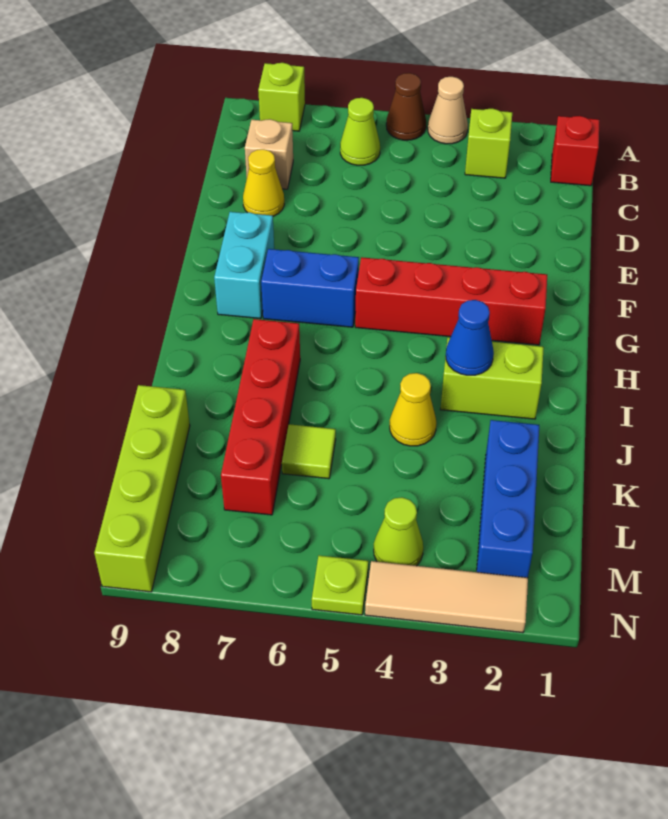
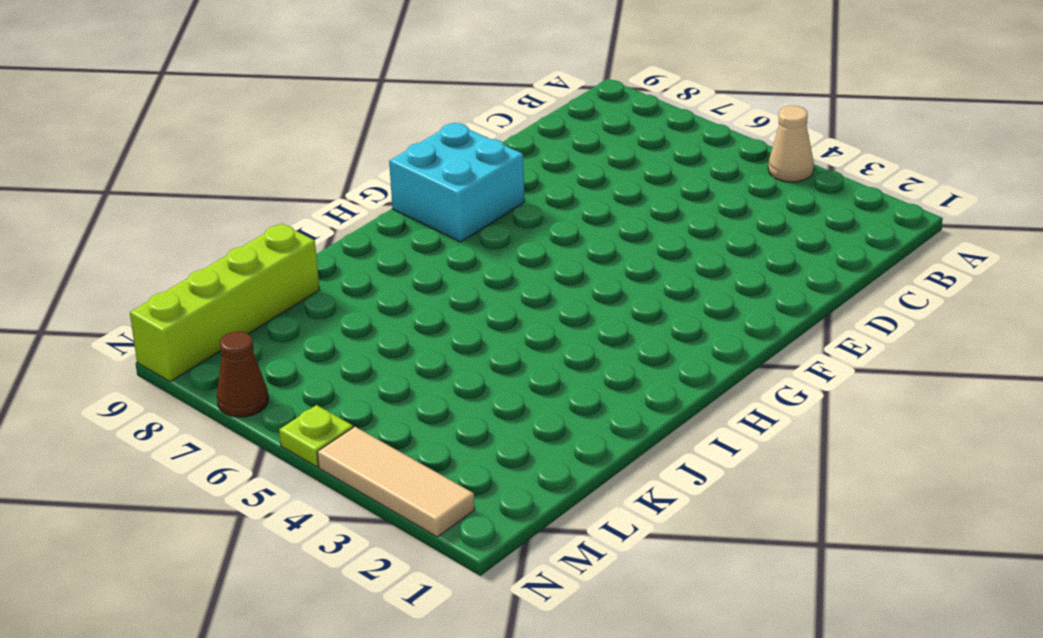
cyan 2x2 brick [389,123,525,242] -> cyan 1x2 brick [214,212,274,319]
brown 1x1 cone [217,332,268,417] -> brown 1x1 cone moved to [386,73,426,140]
none -> lime 1x1 brick [258,63,305,131]
none -> red 1x1 brick [551,116,599,186]
none -> lime 1x1 brick [465,109,512,178]

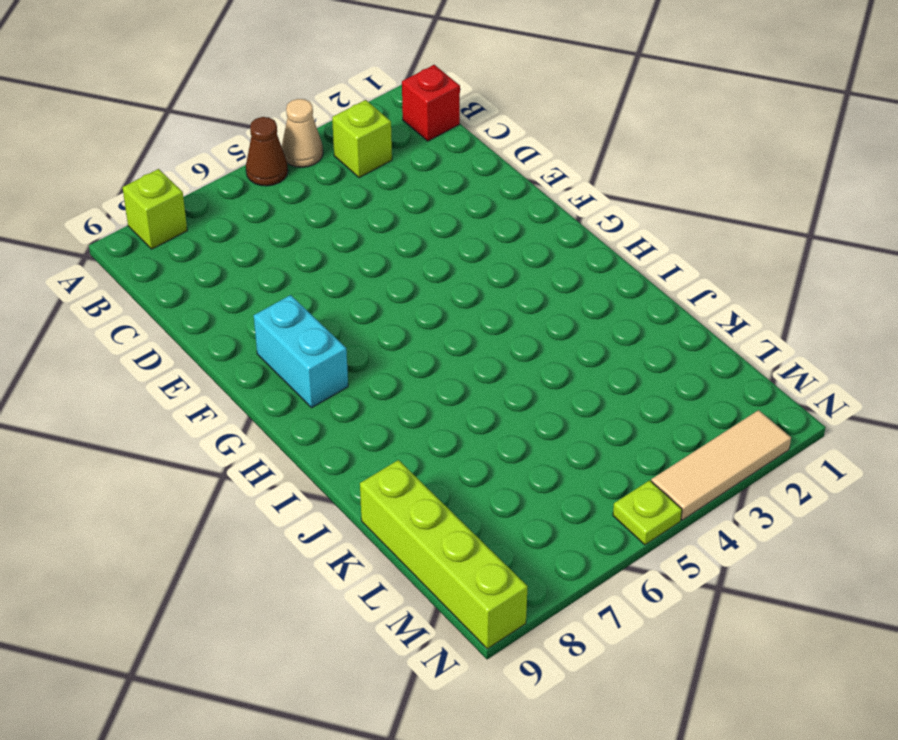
none -> lime 1x1 cone [340,98,380,165]
none -> tan 1x1 brick [245,119,293,189]
none -> yellow 1x1 cone [243,149,284,216]

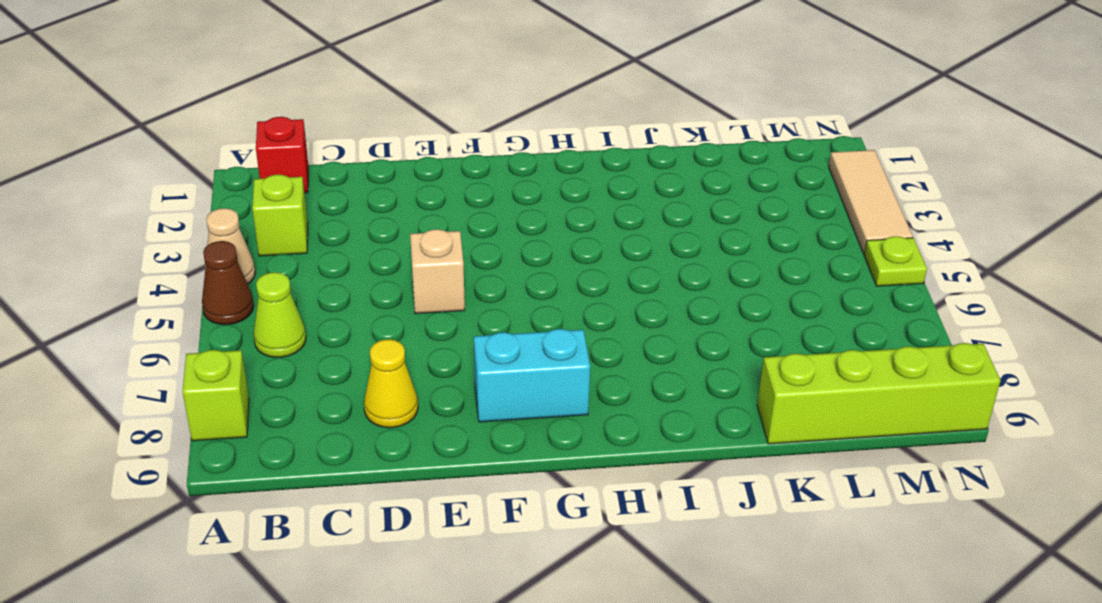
tan 1x1 brick [410,229,465,314] -> tan 1x1 brick moved to [245,119,293,189]
none -> red 1x4 brick [355,257,547,345]
none -> blue 1x2 brick [261,249,359,327]
none -> lime 1x2 brick [440,338,544,419]

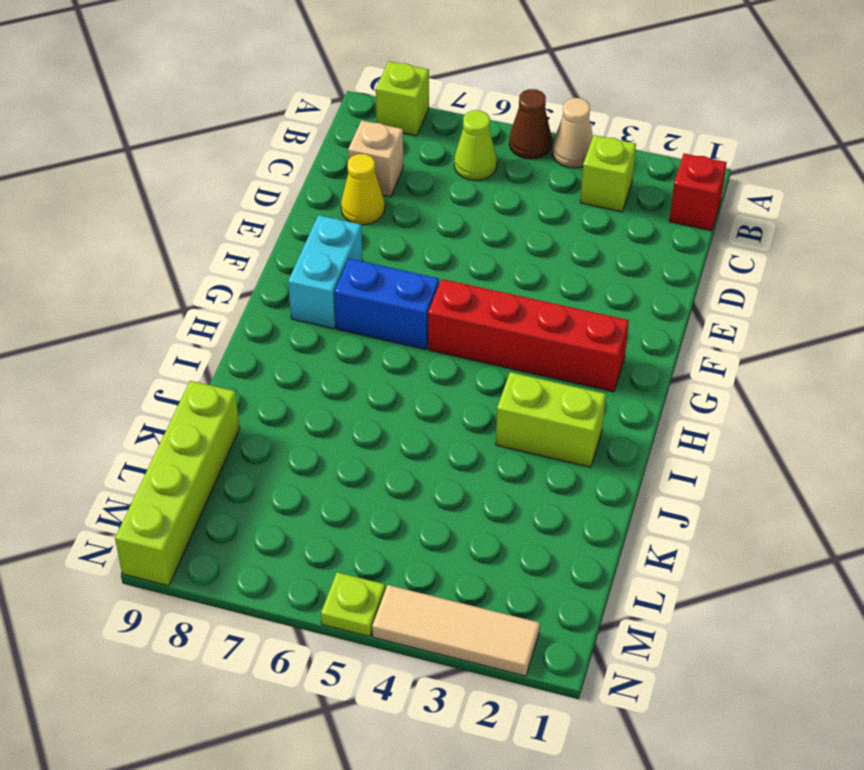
none -> red 1x4 brick [221,319,300,515]
none -> yellow 1x1 cone [390,373,436,446]
none -> blue 1x3 brick [477,420,539,578]

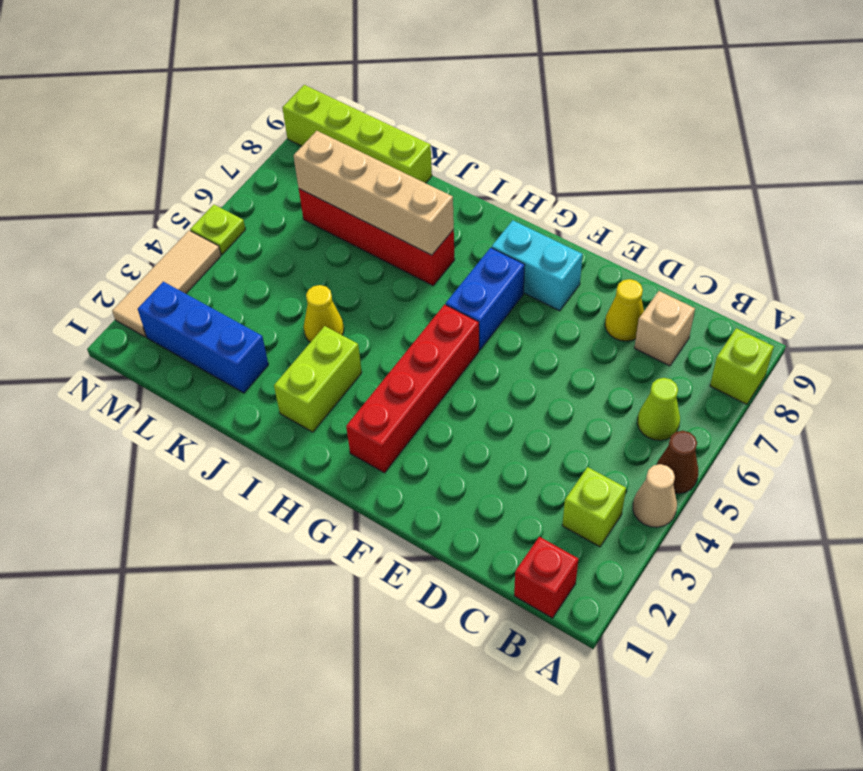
tan 1x4 brick [294,131,454,255] -> none
none -> lime 1x1 tile [282,424,336,479]
none -> lime 1x1 cone [374,497,423,566]
none -> blue 1x1 cone [446,300,494,375]

